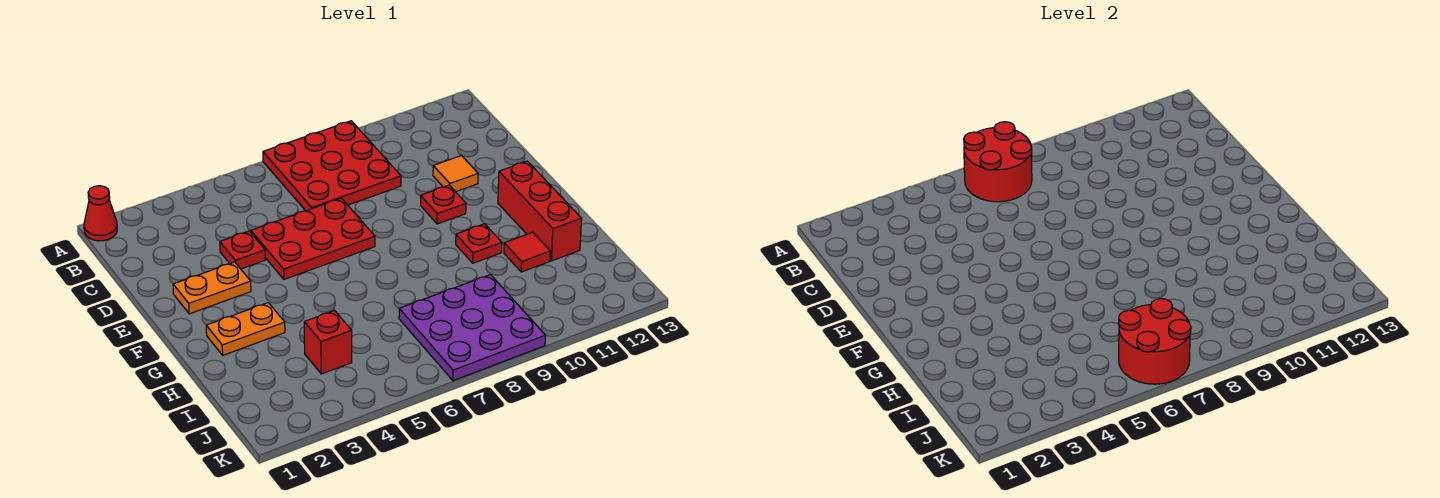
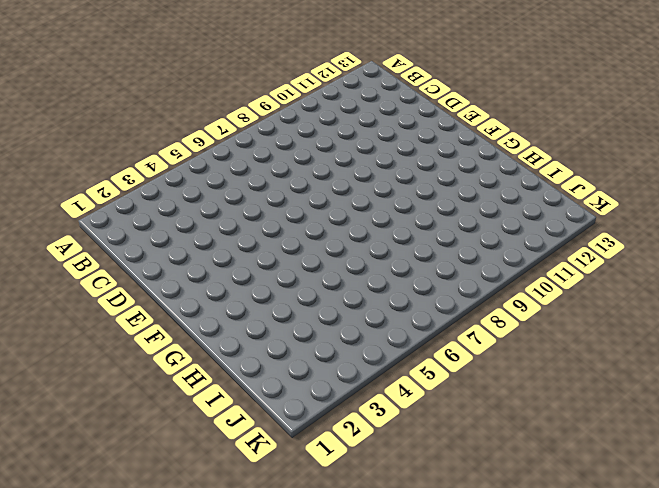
none -> red 1x1 cone [84,186,117,241]
none -> red 3x3 plate [263,121,401,211]
none -> red 1x1 plate [220,231,265,269]

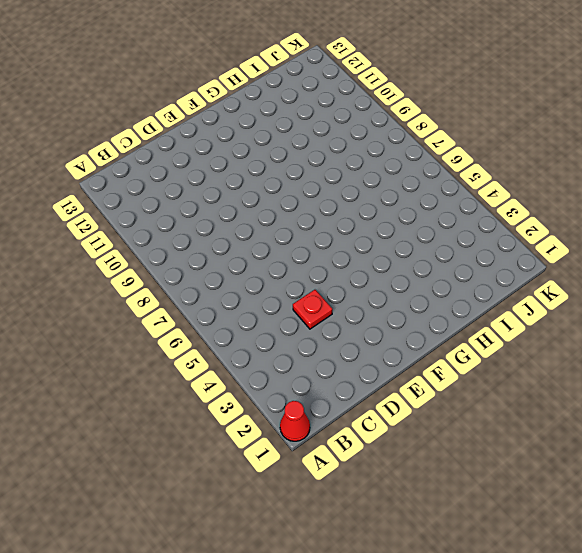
none -> red 3x3 plate [263,121,401,211]
none -> red 2x3 plate [251,198,375,279]
none -> orange 1x1 tile [433,155,478,192]

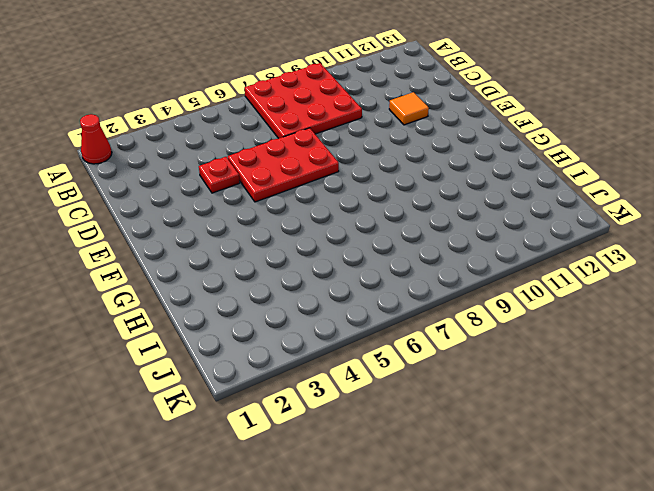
none -> orange 1x2 plate [173,262,251,314]
none -> red 1x1 plate [421,185,466,224]
none -> red 1x3 brick [498,161,582,261]

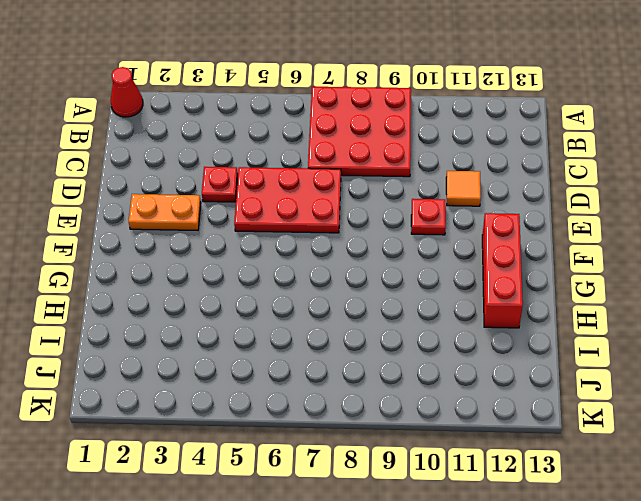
none -> orange 1x2 plate [206,303,285,355]
none -> red 1x1 plate [456,224,502,263]
none -> red 1x1 tile [504,232,550,272]

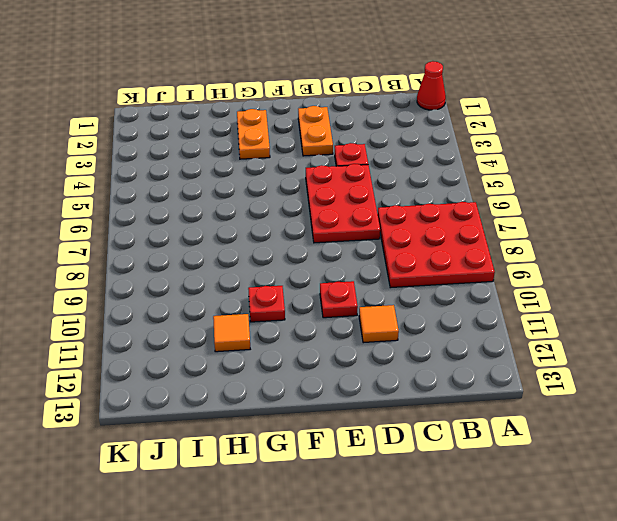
orange 1x1 tile [213,314,250,352] -> red 1x1 tile [504,232,550,272]
none -> red 1x3 brick [498,161,582,261]
none -> red 1x1 brick [304,311,352,374]
none -> purple 3x3 plate [399,275,545,381]

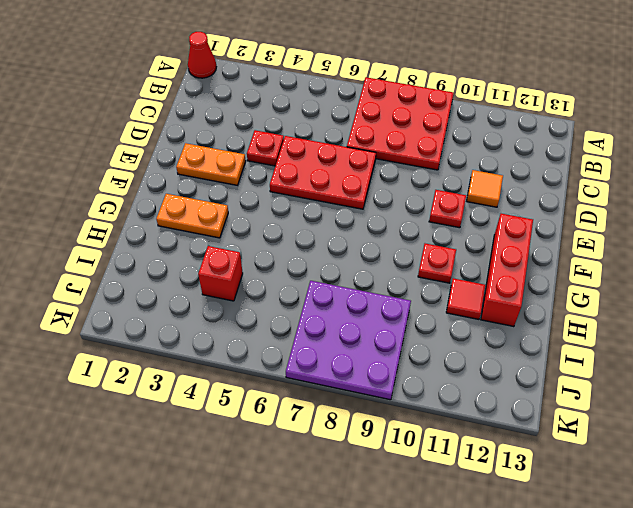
none -> red 2x2 round brick [964,122,1032,202]
none -> red 2x2 round brick [1119,299,1191,384]

